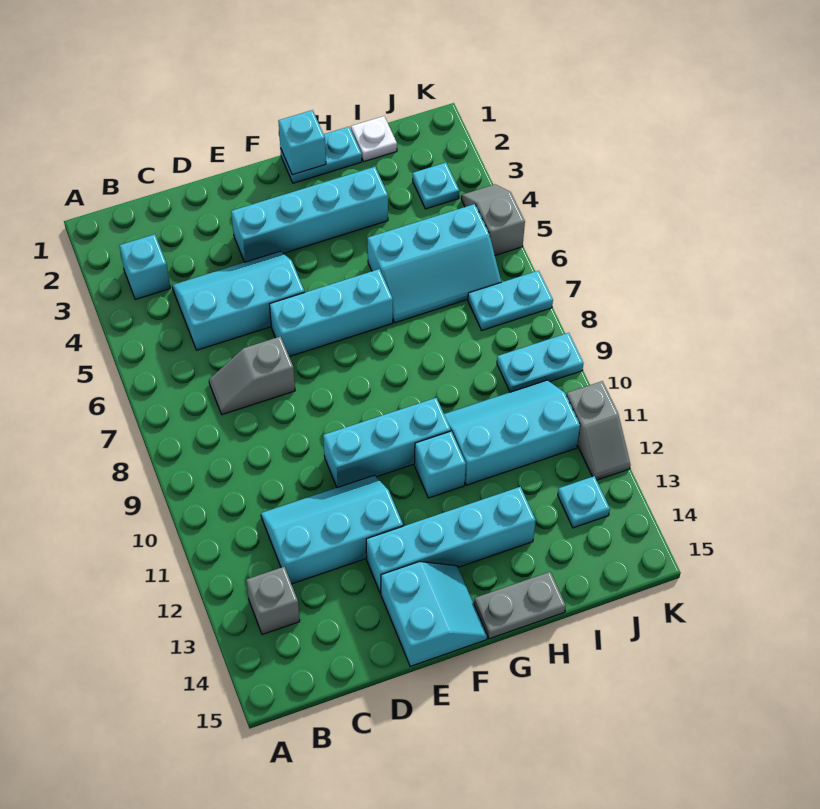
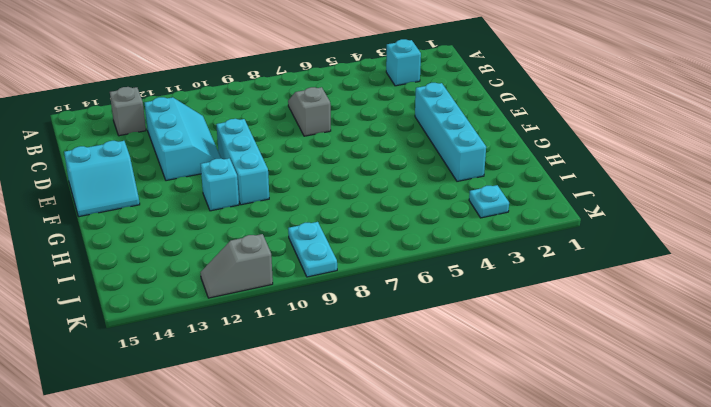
none -> cyan 2x3 slope [172,251,305,350]
none -> cyan 1x3 brick [269,269,393,357]
none -> cyan 1x4 brick [366,487,536,594]

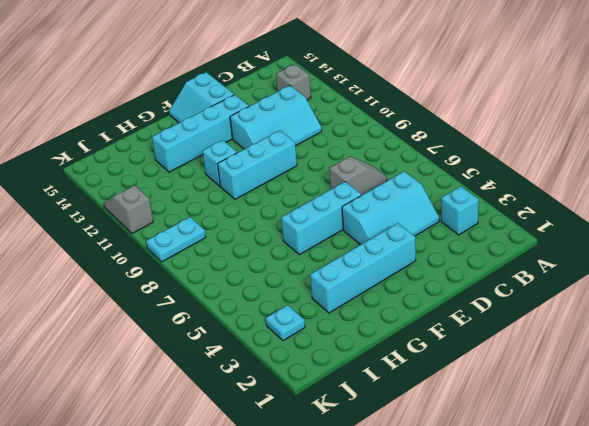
none -> cyan 1x2 plate [280,127,362,183]
none -> grey 1x2 plate [474,572,566,639]
none -> cyan 2x3 slope [368,204,501,323]

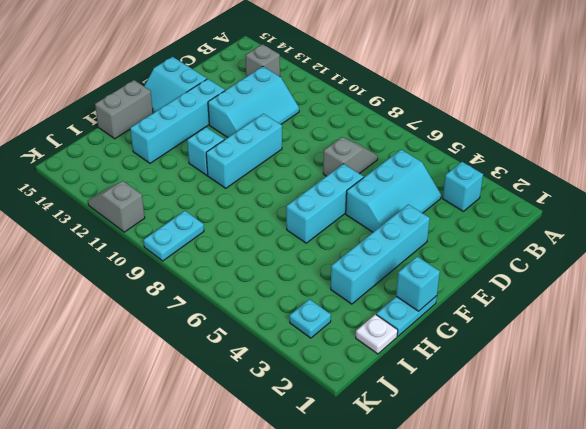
grey 1x2 brick [95,80,153,139] -> grey 1x2 plate [474,572,566,639]
none -> cyan 2x3 slope [368,204,501,323]
none -> cyan 2x3 slope [444,380,580,485]
none -> cyan 1x2 plate [468,271,553,330]

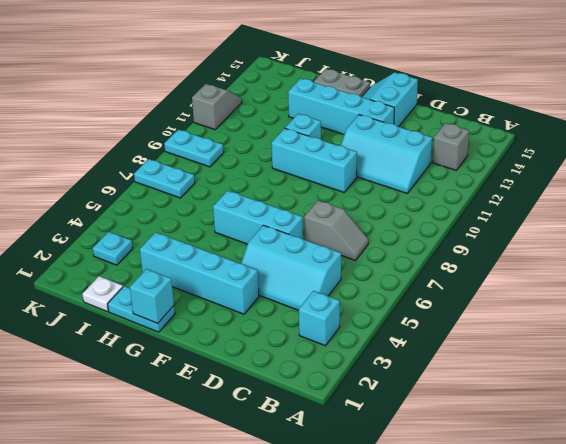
none -> cyan 2x3 slope [368,204,501,323]
none -> cyan 2x3 slope [444,380,580,485]
none -> cyan 1x1 plate [558,476,610,528]

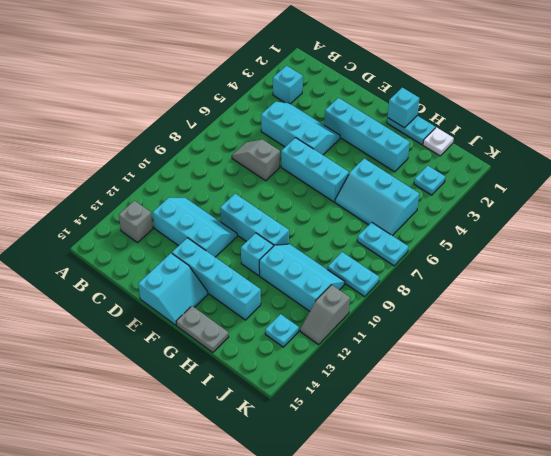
none -> grey 1x2 slope [461,184,525,255]

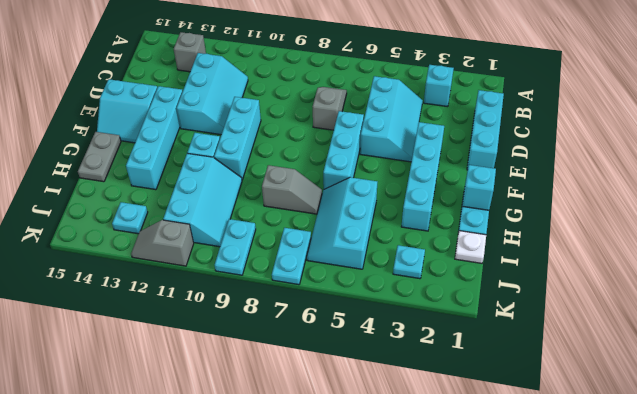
cyan 1x3 brick [467,90,504,170] -> none
grey 1x2 slope [262,165,322,214] -> grey 1x2 slope moved to [461,184,525,255]

